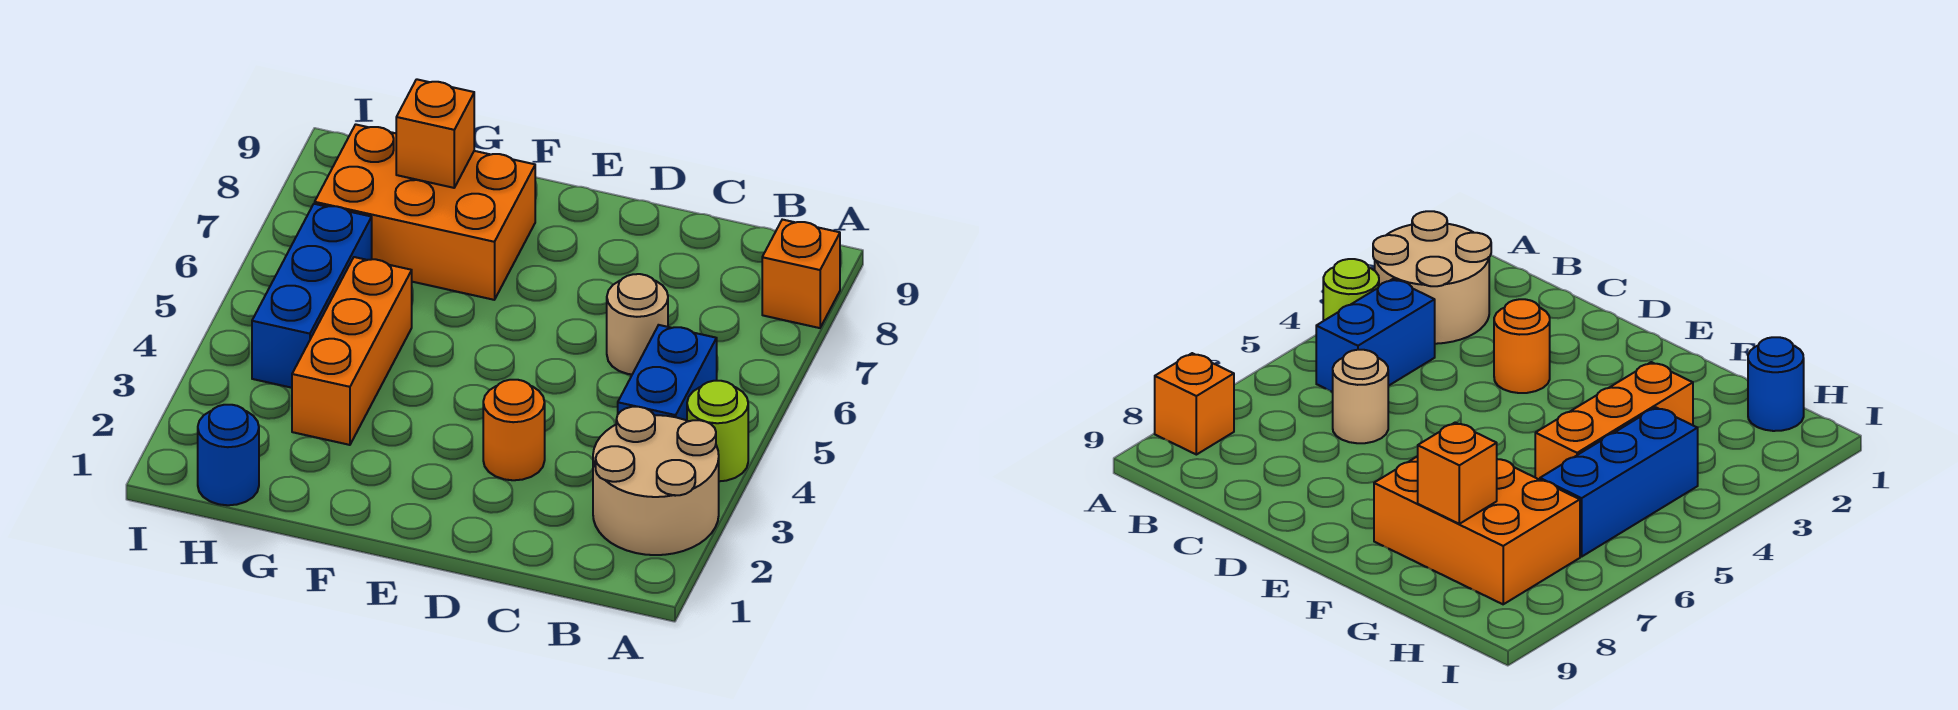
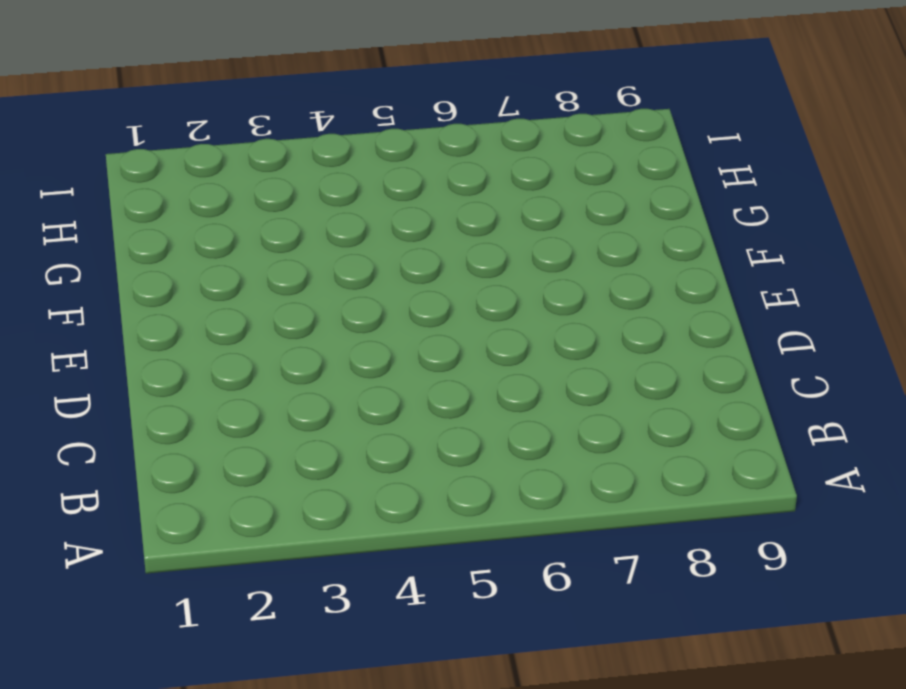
none -> tan 2x2 round brick [593,407,719,555]
none -> lime 1x1 round brick [687,381,748,481]

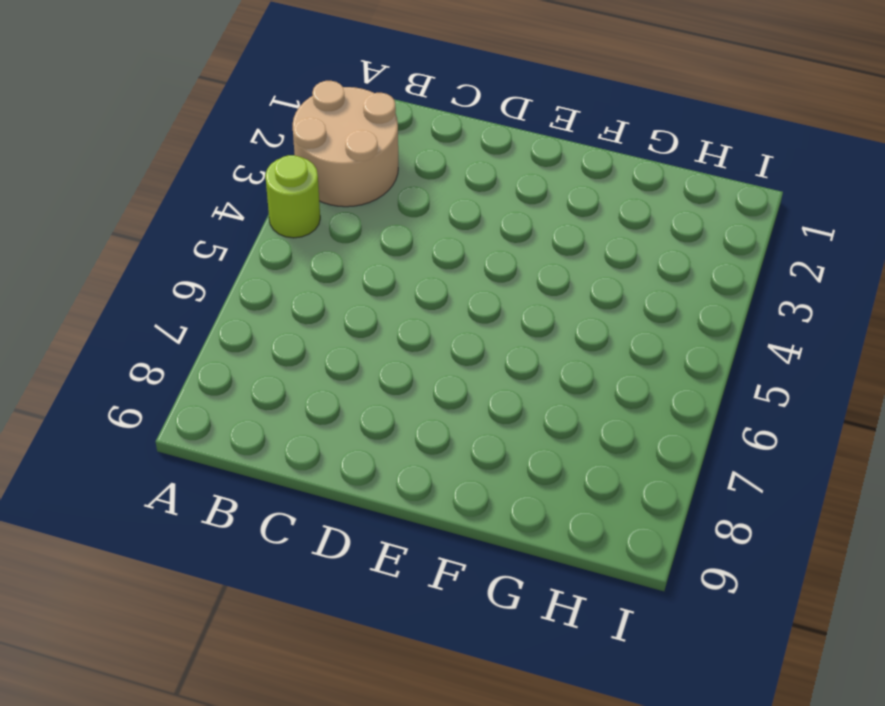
none -> orange 1x1 brick [762,220,840,328]
none -> blue 1x2 brick [618,325,717,420]

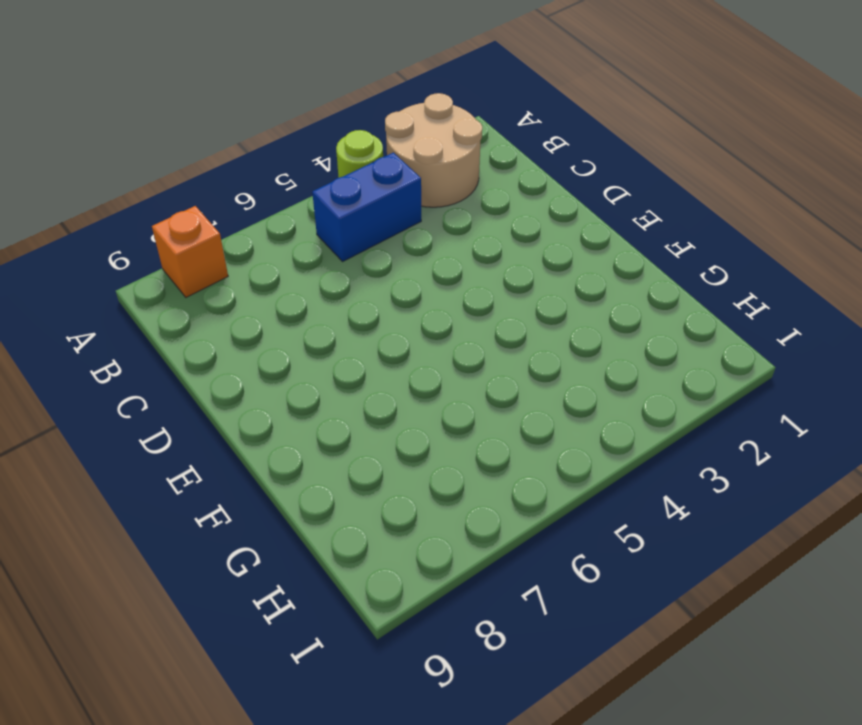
none -> tan 1x1 round brick [607,274,668,374]
none -> orange 1x1 round brick [483,380,545,480]

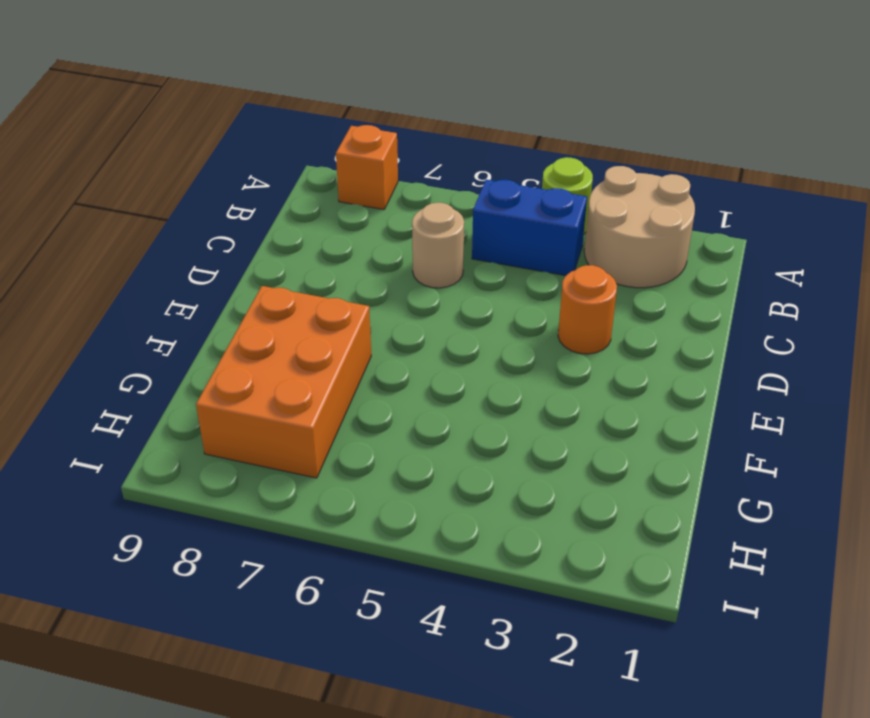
none -> orange 1x3 brick [292,257,412,445]
none -> blue 1x1 round brick [198,405,259,505]

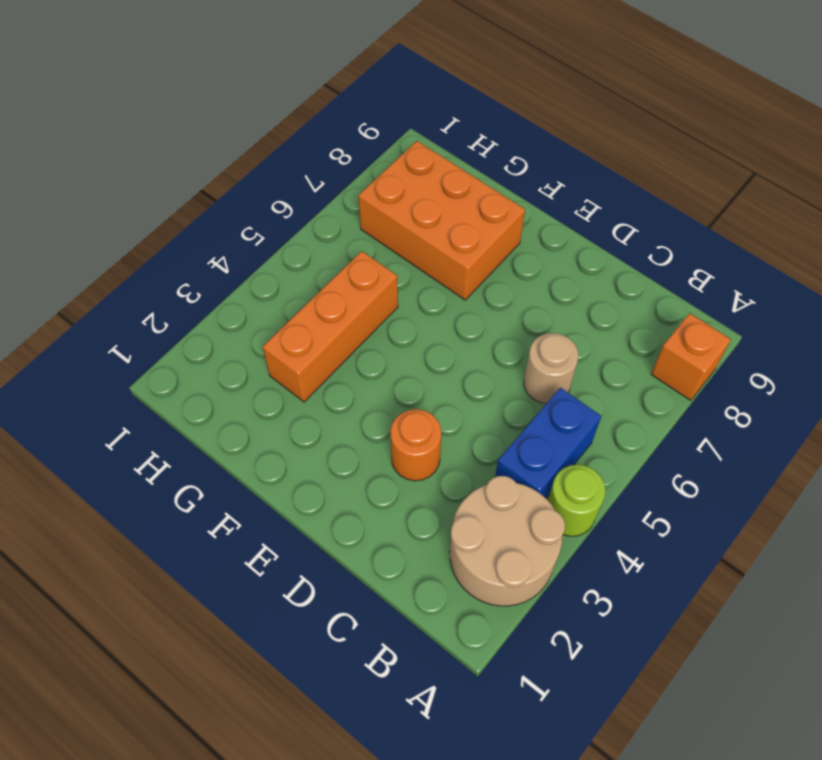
none -> blue 1x1 round brick [198,405,259,505]
none -> blue 1x3 brick [252,204,372,388]

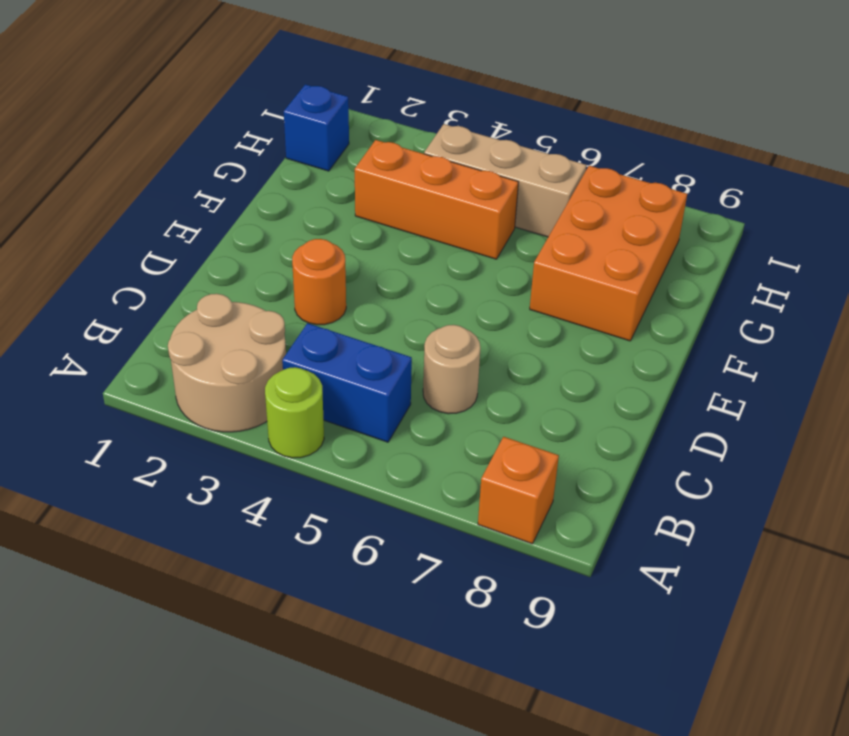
blue 1x1 brick [284,84,349,171] -> blue 1x1 round brick [198,405,259,505]
tan 1x3 brick [424,124,586,237] -> blue 1x3 brick [252,204,372,388]
none -> orange 1x1 brick [396,79,474,188]

